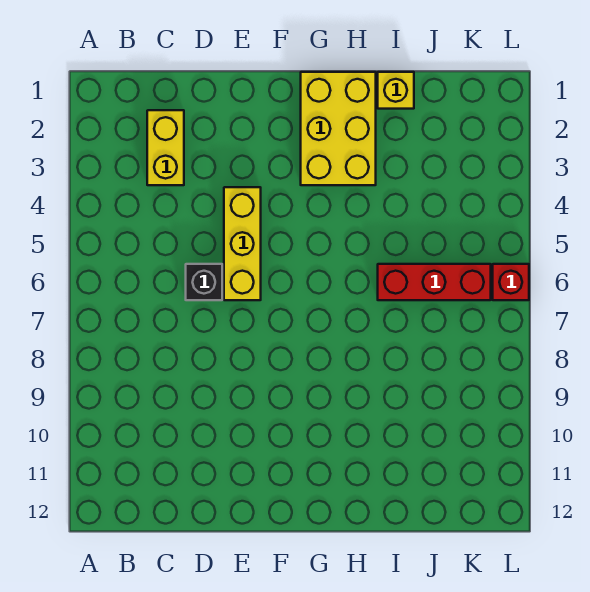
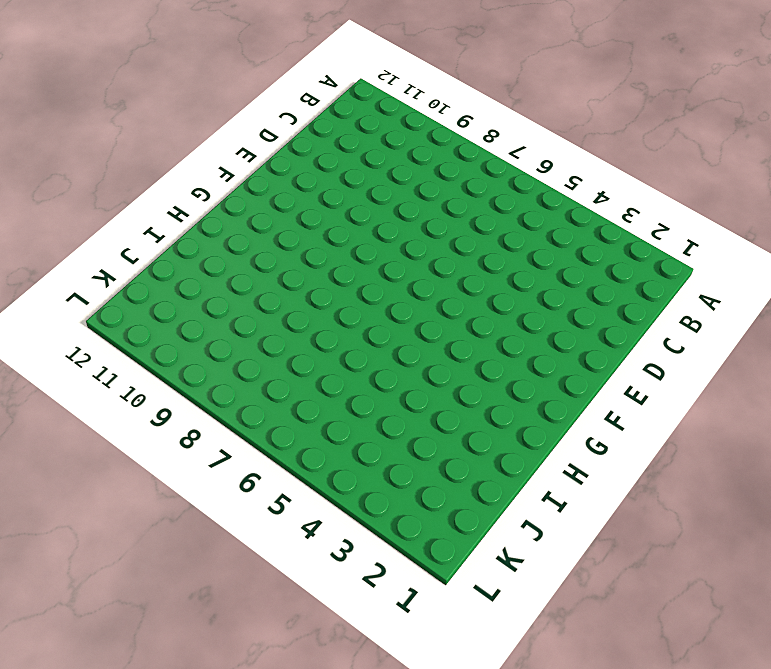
none -> yellow 1x2 brick [147,110,184,185]
none -> black 1x1 brick [186,264,222,300]

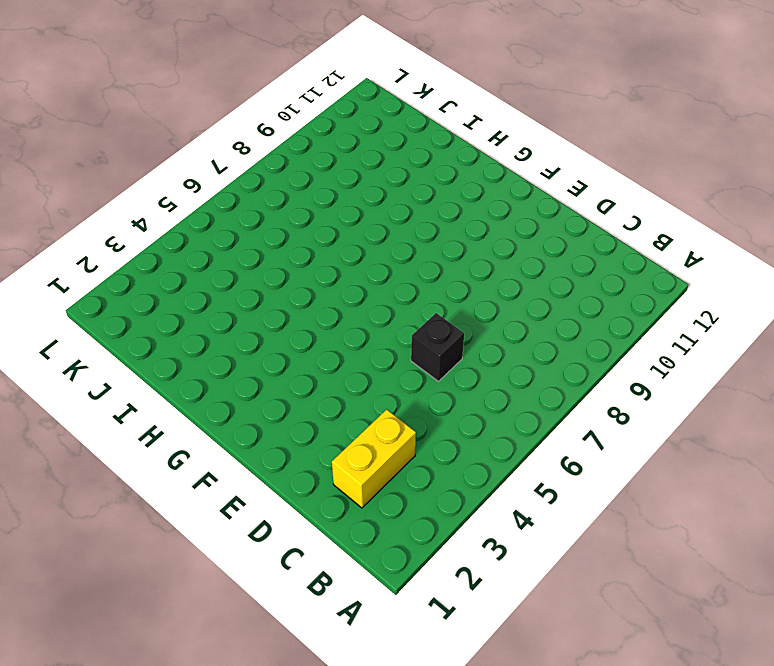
none -> yellow 1x3 brick [224,187,261,300]
none -> yellow 2x3 brick [301,72,376,185]

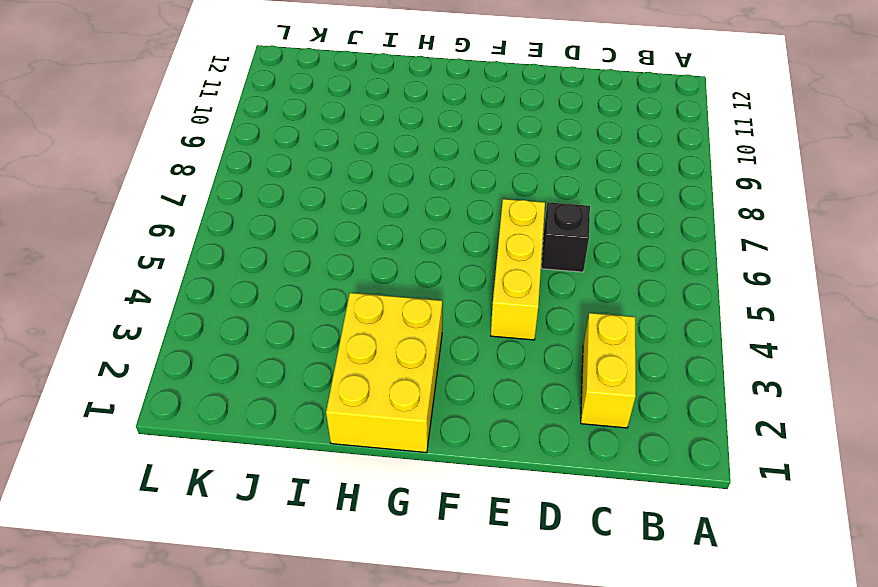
none -> yellow 1x1 brick [378,72,414,109]
none -> red 1x3 brick [378,264,491,300]

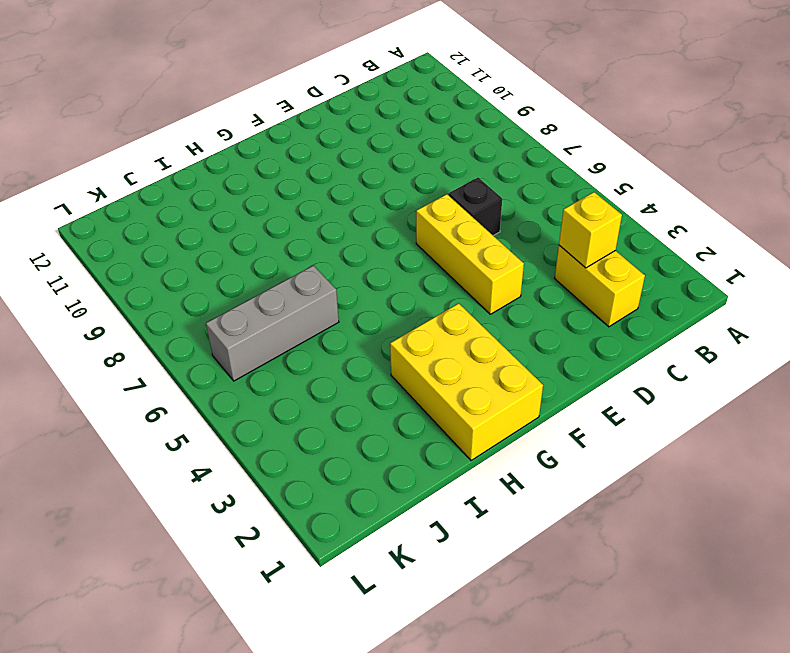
yellow 1x1 brick [559,192,622,268] -> yellow 1x1 brick moved to [378,72,414,109]
grey 1x3 brick [206,265,339,381] -> red 1x3 brick [378,264,491,300]
none -> red 1x1 brick [493,264,529,300]

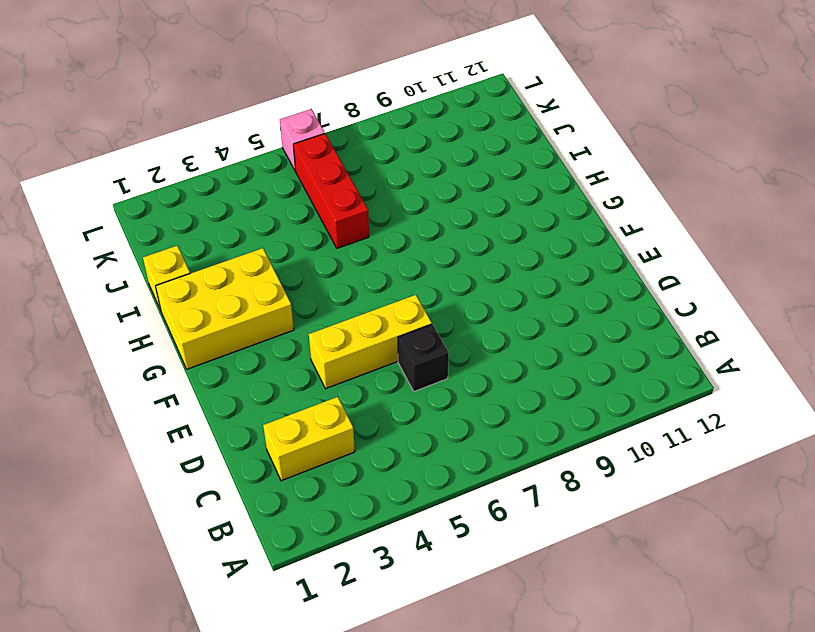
pink 1x1 brick [280,109,325,171] -> red 1x1 brick [493,264,529,300]

